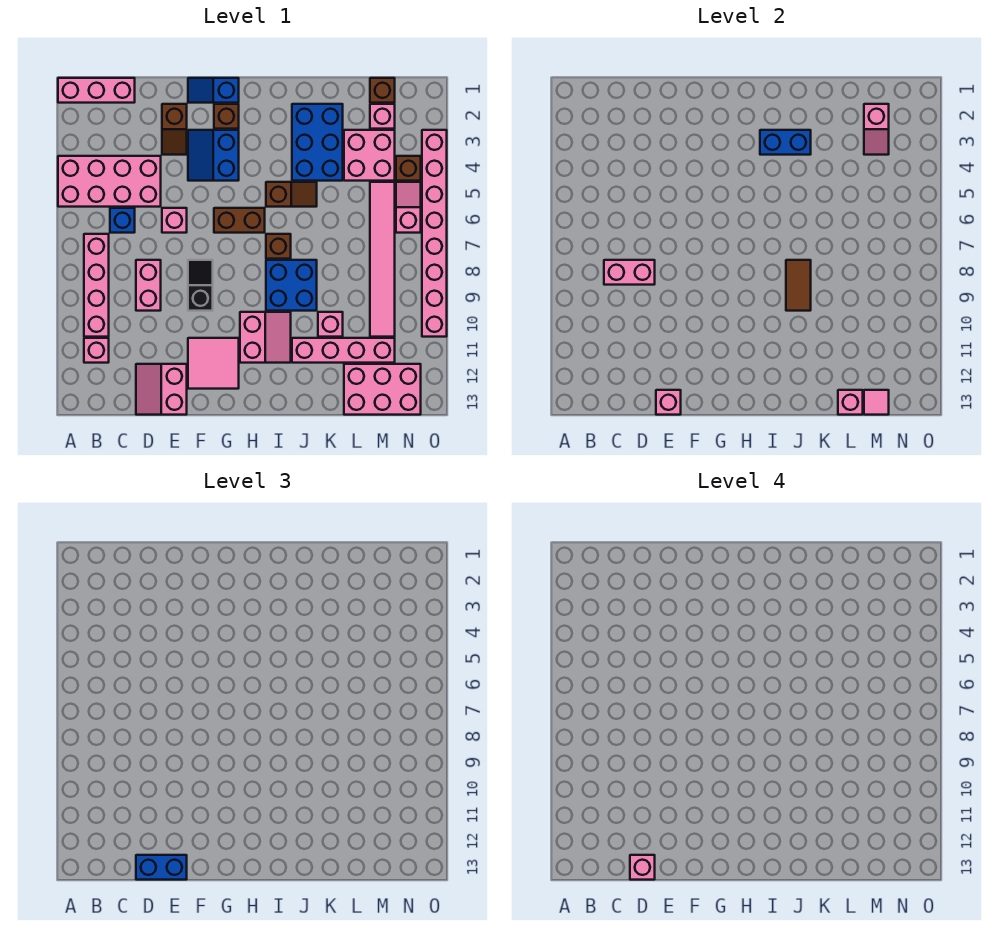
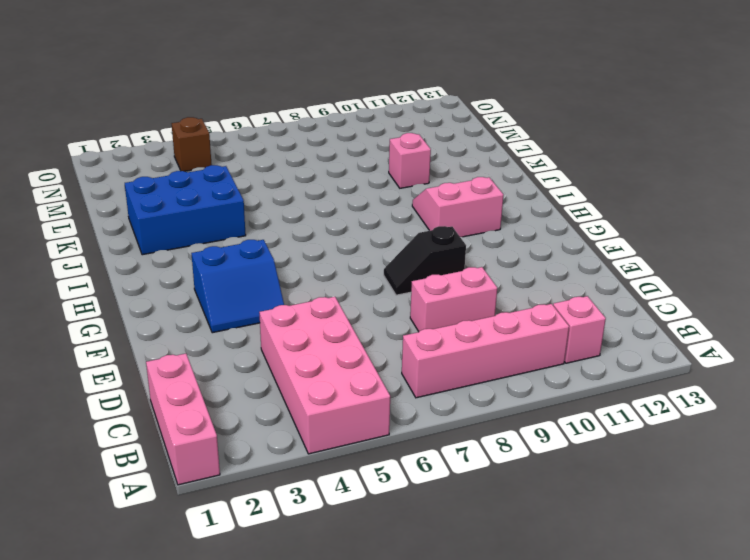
none -> blue 1x1 brick [110,208,135,233]
none -> pink 2x2 slope [136,364,187,415]
none -> brown 1x2 slope [162,104,187,155]
none -> pink 1x1 brick [162,208,187,233]

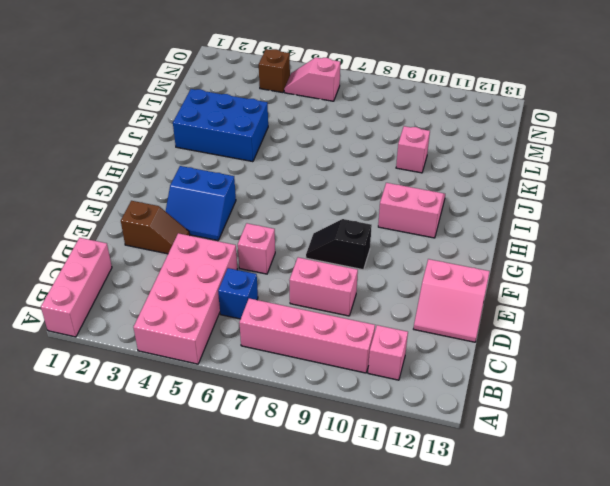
none -> blue 1x2 slope [188,78,239,103]
none -> pink 2x2 tile [188,338,239,389]
none -> brown 1x1 brick [214,104,239,129]
none -> brown 1x2 brick [214,208,265,233]

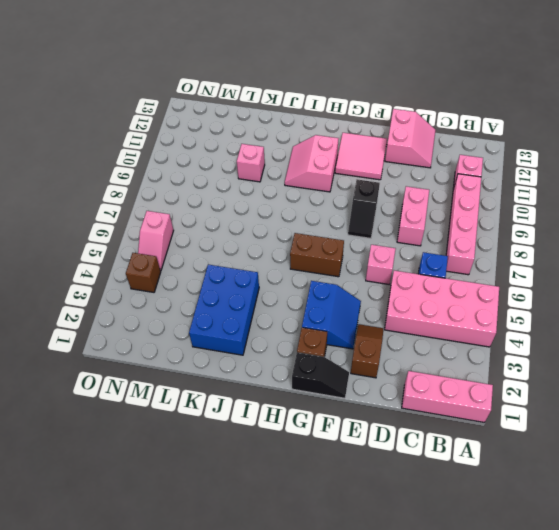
black 1x2 slope [292,352,349,398] -> blue 1x2 slope [188,78,239,103]
none -> brown 1x2 slope [266,182,317,207]
none -> brown 1x1 brick [266,234,291,259]
none -> blue 2x2 brick [266,260,317,311]
none -> pink 1x4 brick [292,338,395,363]

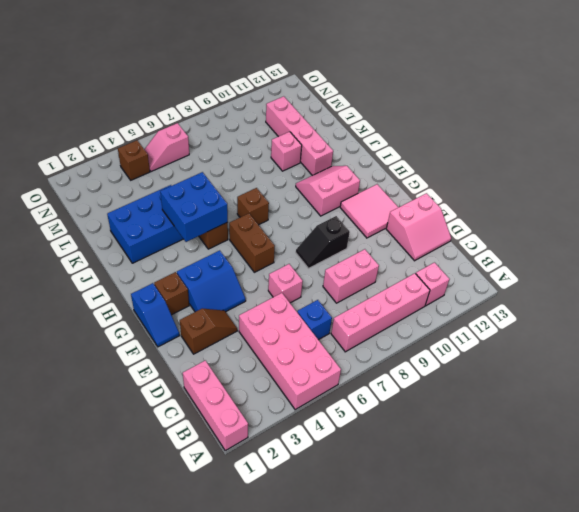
blue 2x2 brick [160,172,228,242] -> blue 2x2 brick moved to [266,260,317,311]
none -> pink 2x2 brick [344,130,395,181]
none -> pink 2x3 brick [344,364,421,415]
none -> brown 1x1 brick [370,78,395,103]
none -> pink 1x1 brick [370,104,395,129]

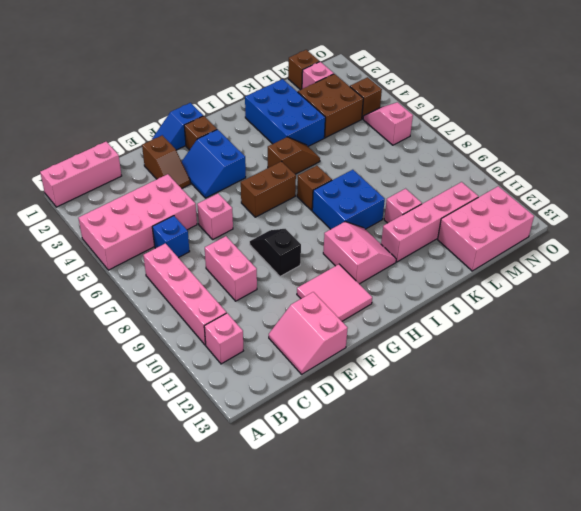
brown 2x2 brick [298,74,363,138] -> pink 2x2 brick [344,130,395,181]
none -> pink 1x6 tile [370,182,395,337]
none -> pink 1x8 brick [422,130,447,337]
none -> pink 1x2 brick [604,260,655,285]
none -> pink 1x1 brick [656,390,681,415]

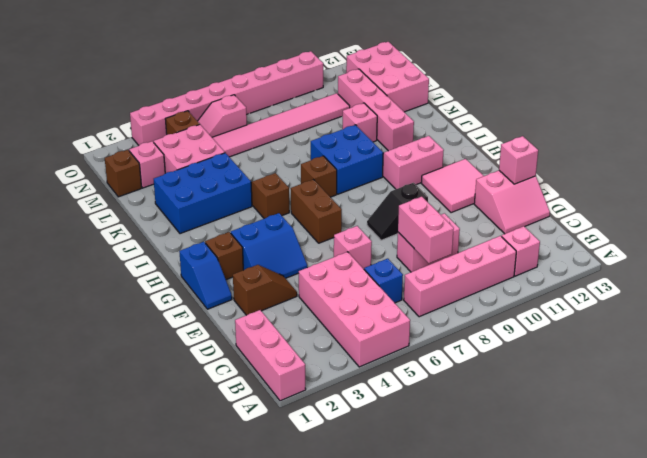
none -> blue 1x2 brick [760,130,811,155]
none -> brown 1x2 tile [786,260,811,311]
none -> pink 1x1 brick [838,390,863,415]
none -> pink 1x2 slope [864,104,889,155]

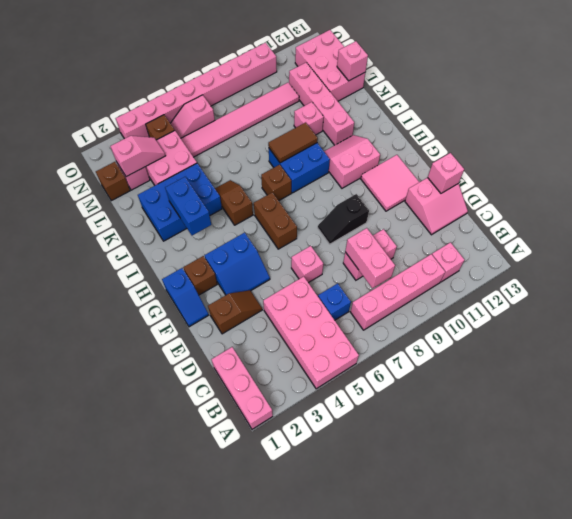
none -> pink 1x1 tile [864,390,889,415]
none -> blue 1x2 brick [136,855,187,880]
none -> pink 1x1 brick [630,855,655,880]

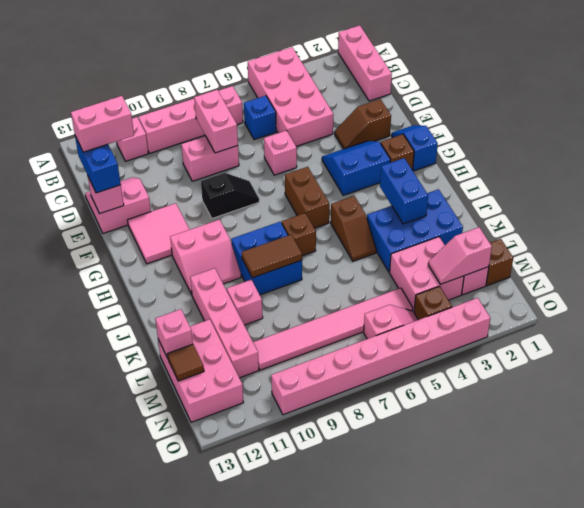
pink 1x2 brick [71,96,134,152] -> pink 1x1 brick [630,855,655,880]
brown 1x1 tile [168,344,204,381] -> pink 1x1 tile [864,390,889,415]

